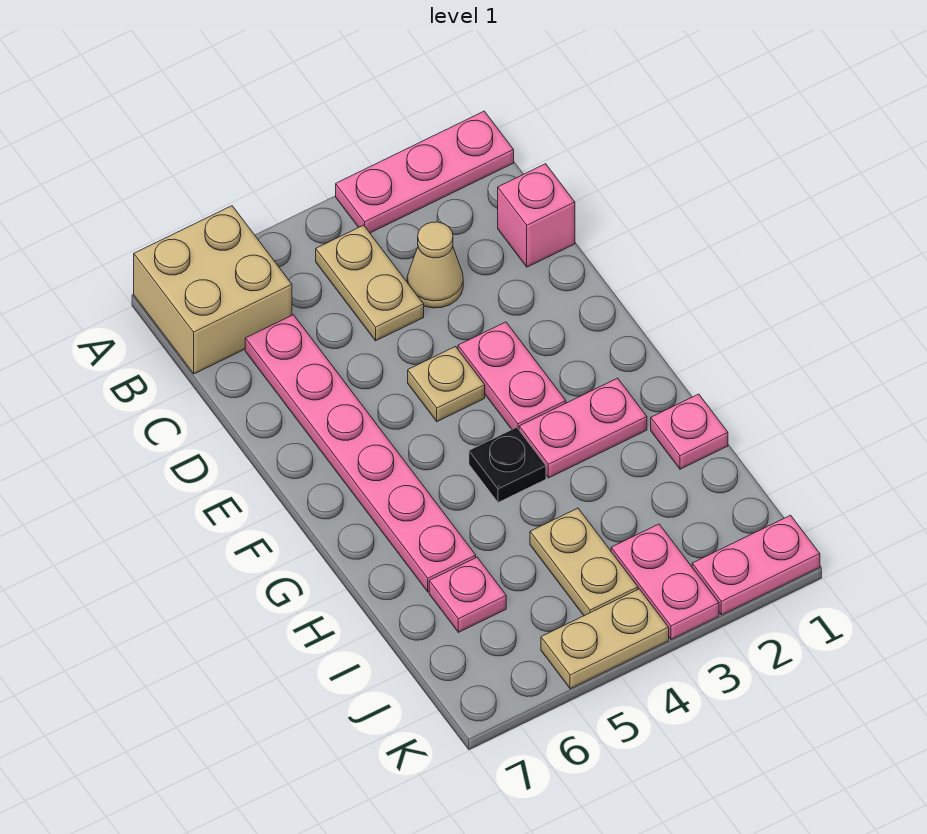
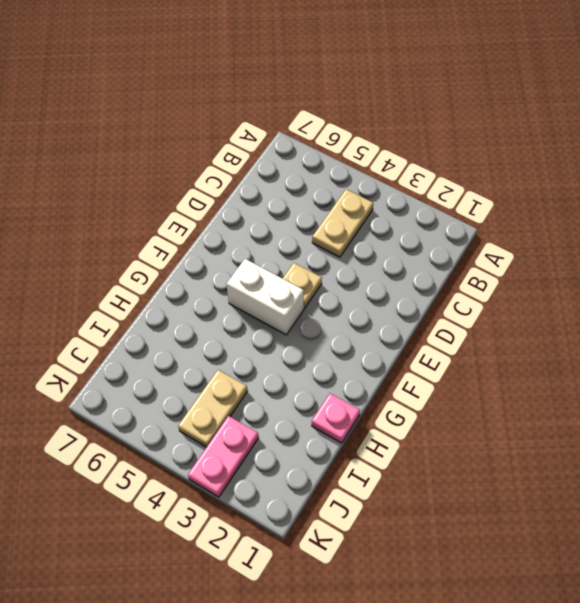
white 1x2 brick [227,259,304,335] -> none
none -> pink 1x3 plate [336,111,514,233]
none -> tan 2x2 brick [134,206,292,374]
none -> pink 1x1 brick [498,164,575,267]

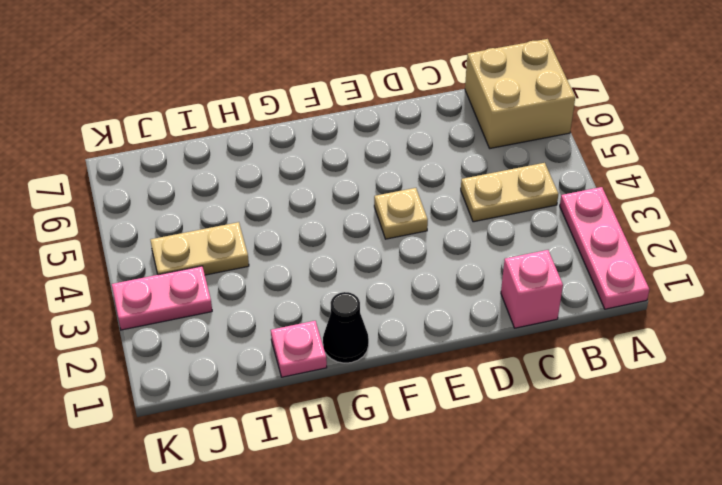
black 1x1 cone [323,292,369,363] -> none
none -> tan 1x1 cone [407,222,463,308]
none -> pink 1x6 plate [245,315,476,592]
none -> pink 1x2 plate [458,322,566,429]

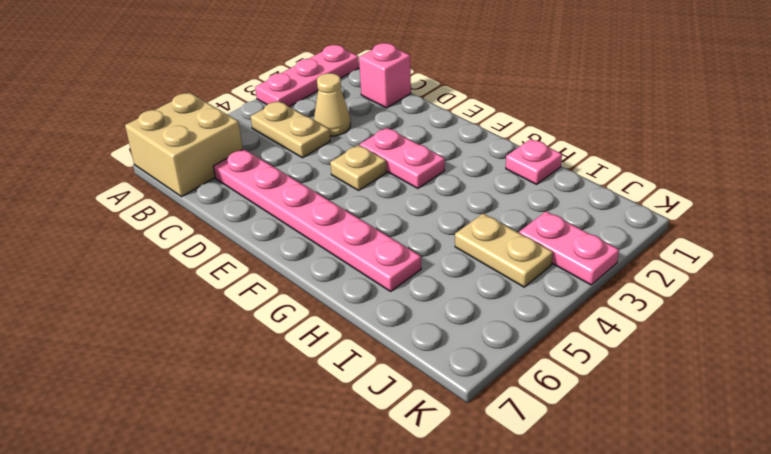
none -> pink 1x2 plate [519,378,647,478]
none -> black 1x1 plate [469,427,546,502]
none -> pink 1x1 plate [429,557,506,632]

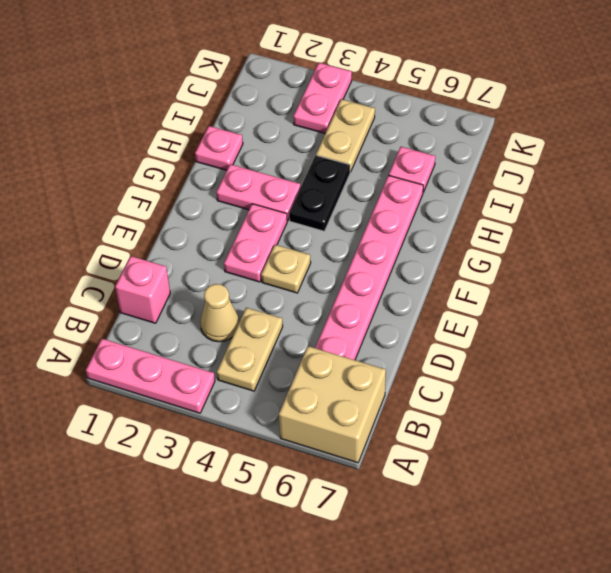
black 1x2 plate [289,155,350,231] -> black 1x1 plate [469,427,546,502]
none -> pink 1x2 plate [692,515,820,615]
none -> tan 1x2 plate [541,589,669,689]

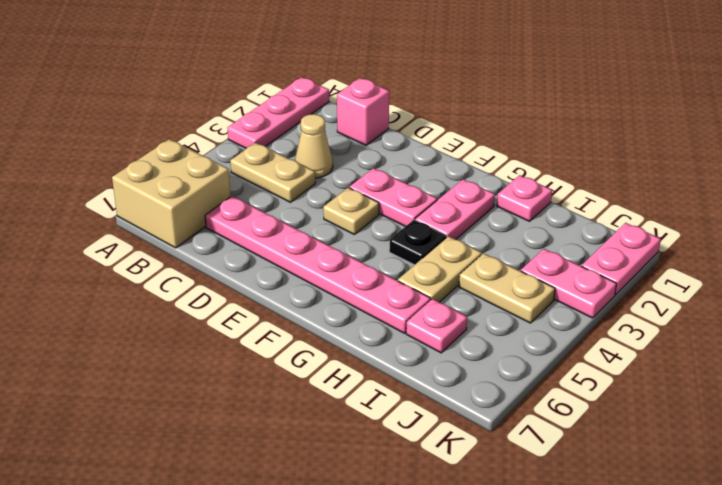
tan 1x2 plate [398,236,482,302] -> tan 1x2 plate moved to [541,589,669,689]

